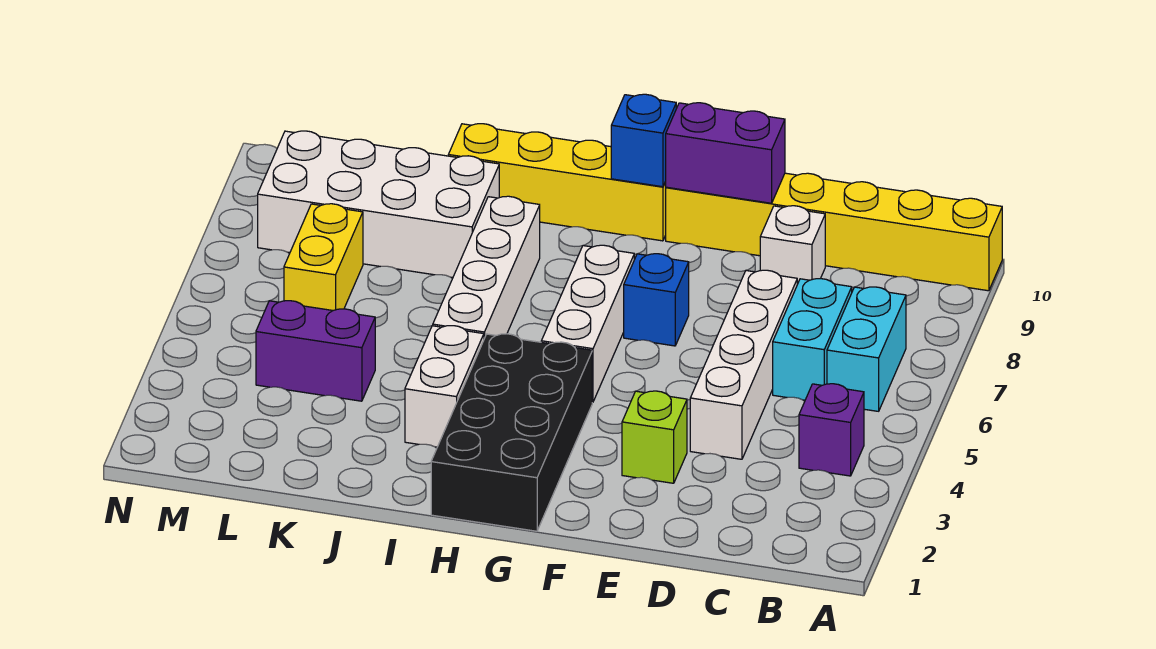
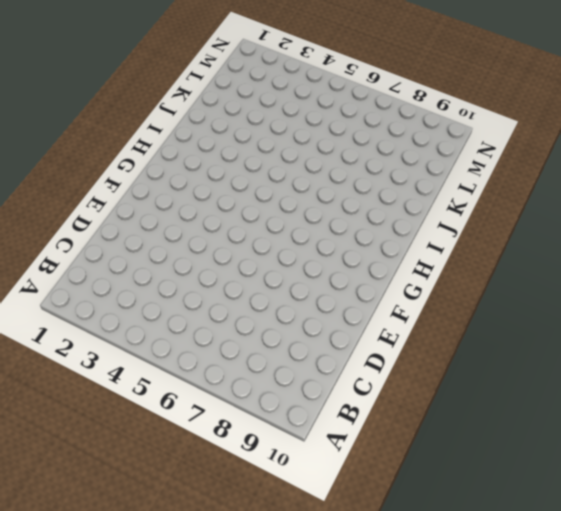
none -> yellow 1x6 brick [666,173,1002,291]
none -> purple 1x1 brick [799,384,864,476]
none -> cyan 1x2 brick [827,287,906,411]

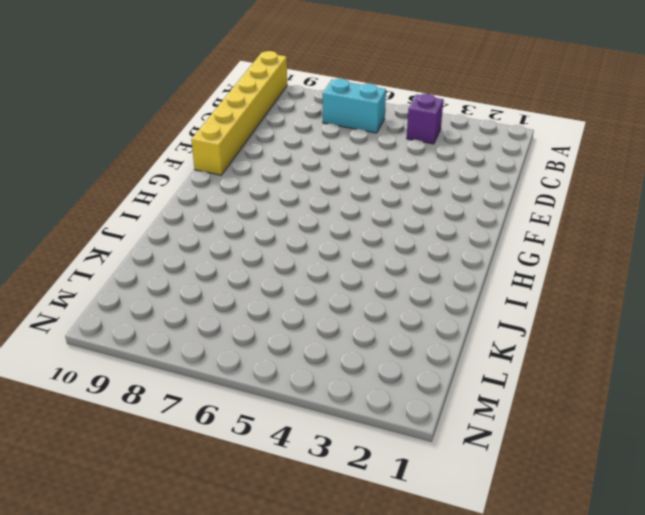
none -> cyan 1x2 brick [773,279,852,400]
none -> white 1x4 brick [690,270,797,459]
none -> white 1x1 brick [760,206,825,284]

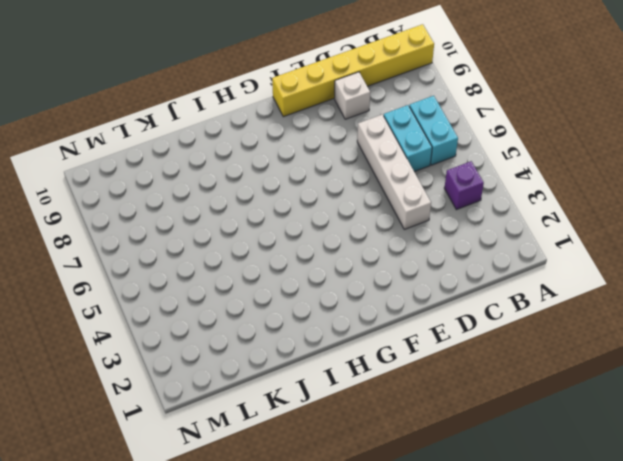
none -> lime 1x1 brick [622,391,687,483]
none -> blue 1x1 brick [624,254,689,346]
none -> black 2x4 brick [431,334,592,531]

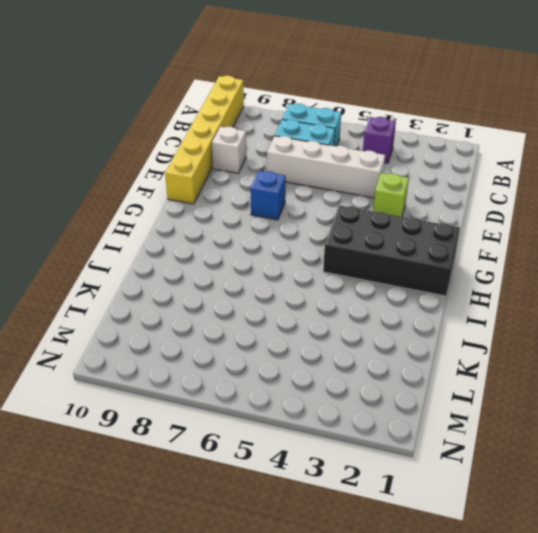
none -> white 1x3 brick [541,245,634,402]
none -> yellow 1x4 brick [448,124,666,241]
none -> white 1x2 brick [405,326,484,447]

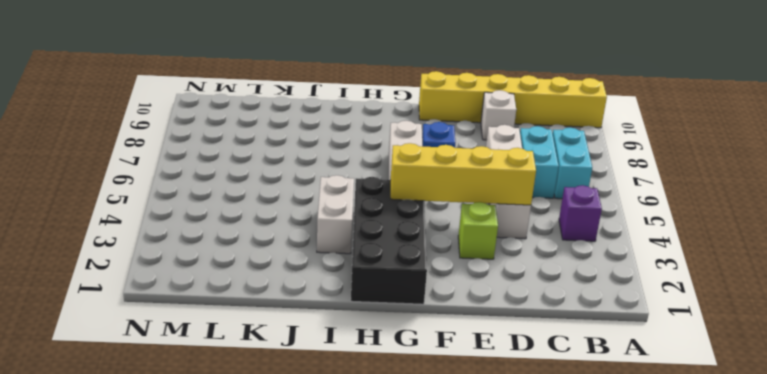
yellow 1x4 brick [391,143,536,205] -> yellow 1x4 brick moved to [448,124,666,241]
none -> white 1x4 brick [433,196,540,339]
none -> white 2x4 brick [258,131,499,278]
none -> purple 1x2 brick [256,301,375,401]

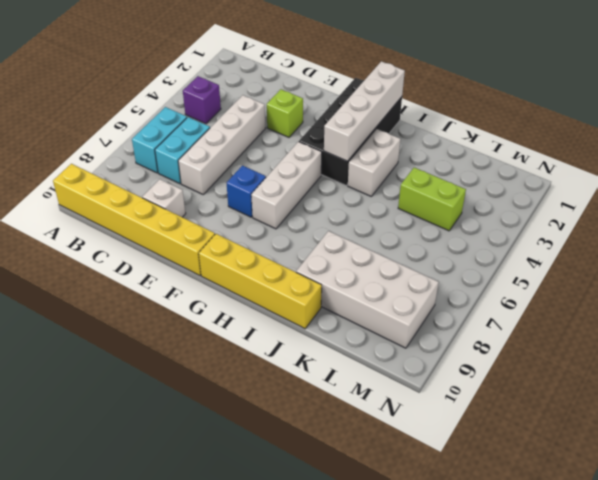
white 1x4 brick [324,61,405,161] -> white 1x4 brick moved to [433,196,540,339]
lime 1x2 brick [398,168,466,231] -> purple 1x2 brick [256,301,375,401]
none -> yellow 1x2 brick [284,204,363,311]
none -> purple 1x2 brick [666,103,785,203]
none -> blue 1x1 brick [611,94,676,187]

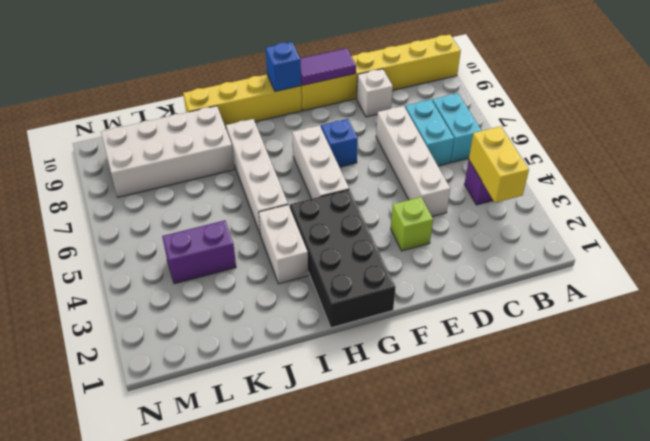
yellow 1x2 brick [469,126,529,203] -> yellow 1x2 brick moved to [284,204,363,311]
purple 1x2 tile [300,48,356,85] -> purple 1x2 brick [666,103,785,203]

